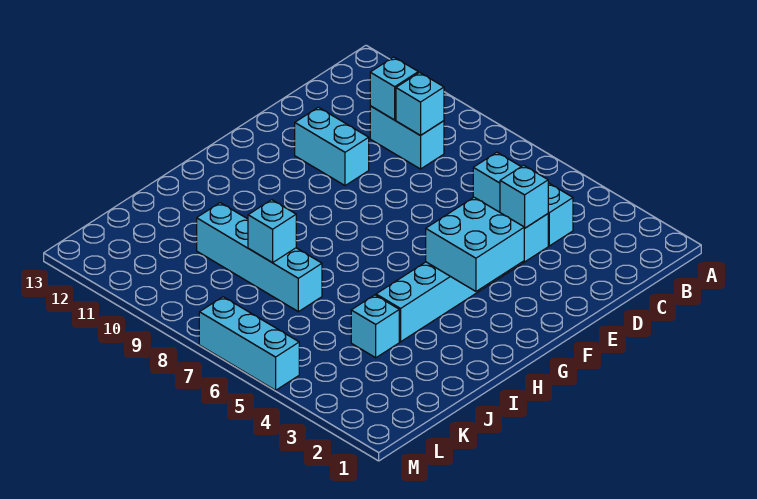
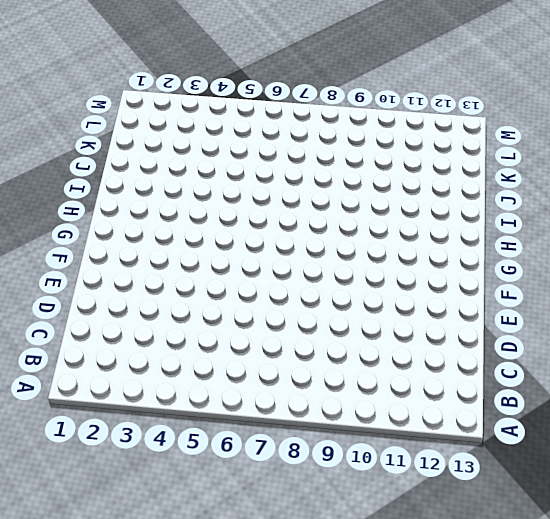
none -> cyan 1x3 brick [473,152,573,246]
none -> cyan 1x2 brick [370,106,444,169]
none -> cyan 1x6 brick [376,214,548,342]

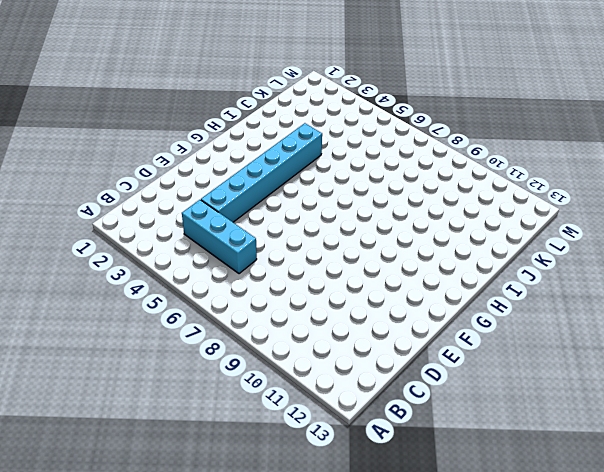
none -> cyan 1x2 brick [370,106,444,169]
none -> cyan 1x2 brick [295,107,369,186]
none -> cyan 1x1 brick [351,295,399,358]

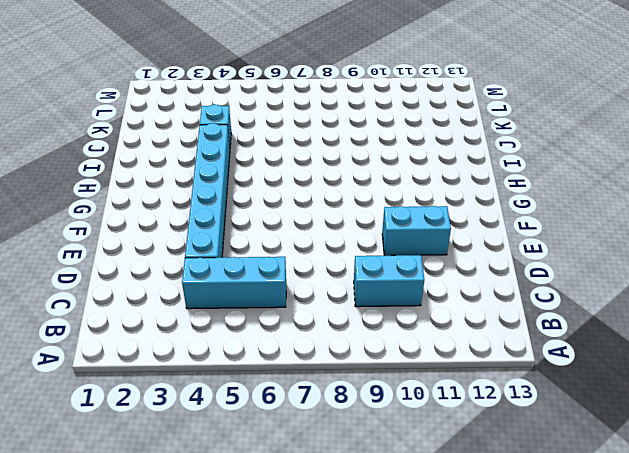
none -> cyan 1x4 brick [197,203,322,312]
none -> cyan 1x3 brick [199,297,299,390]
none -> cyan 1x1 brick [396,72,444,136]

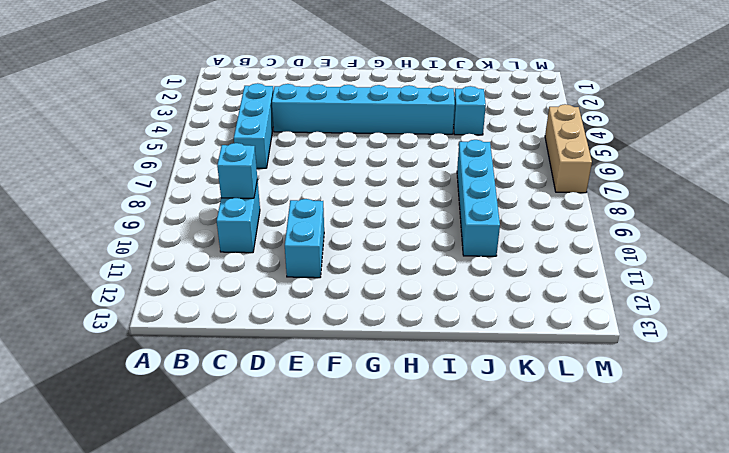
tan 1x3 brick [545,104,592,193] -> cyan 1x3 brick [199,297,299,390]
none -> cyan 1x1 brick [370,57,418,120]
none -> cyan 1x1 brick [500,165,548,228]
none -> cyan 2x2 brick [426,197,525,291]

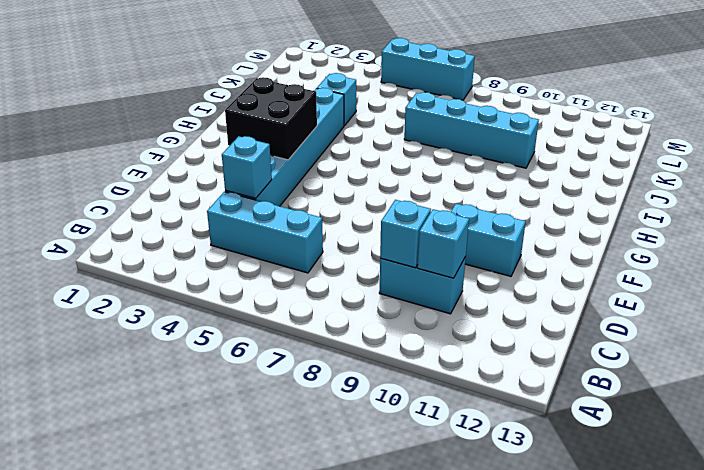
black 2x2 brick [225,77,317,160] -> cyan 2x2 brick [426,197,525,291]
none -> cyan 1x1 brick [248,200,296,263]

